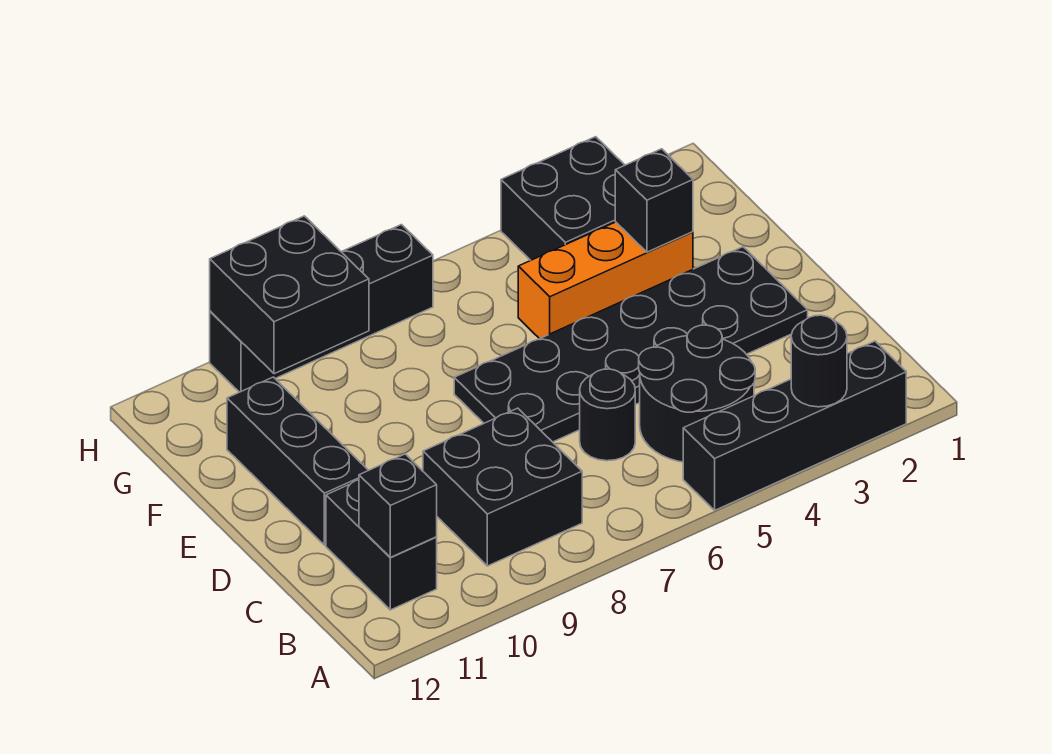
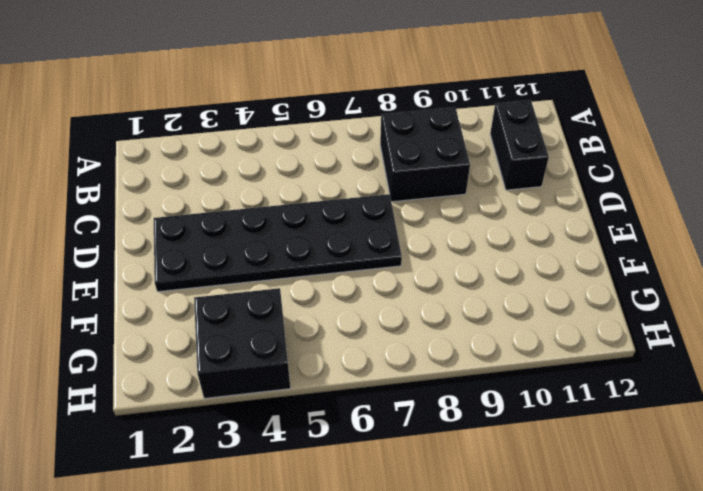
none -> black 1x4 brick [683,341,906,510]
none -> black 2x2 round brick [639,325,755,462]
none -> black 1x1 round brick [580,369,635,461]

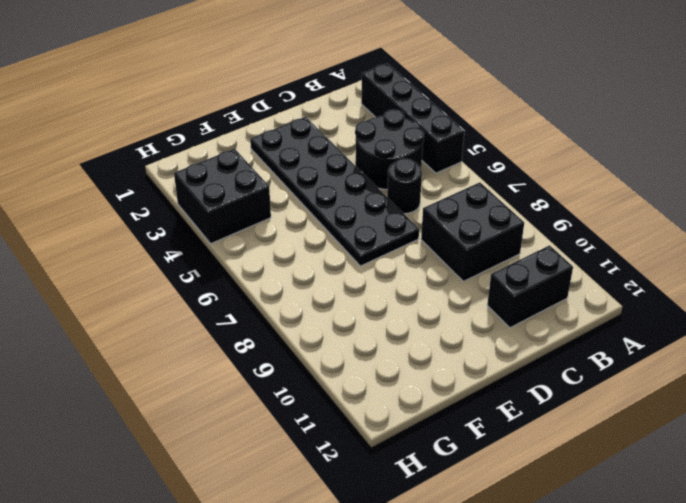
none -> black 1x3 brick [227,377,368,545]
none -> orange 1x3 brick [518,222,693,339]
none -> black 1x4 brick [210,225,433,392]

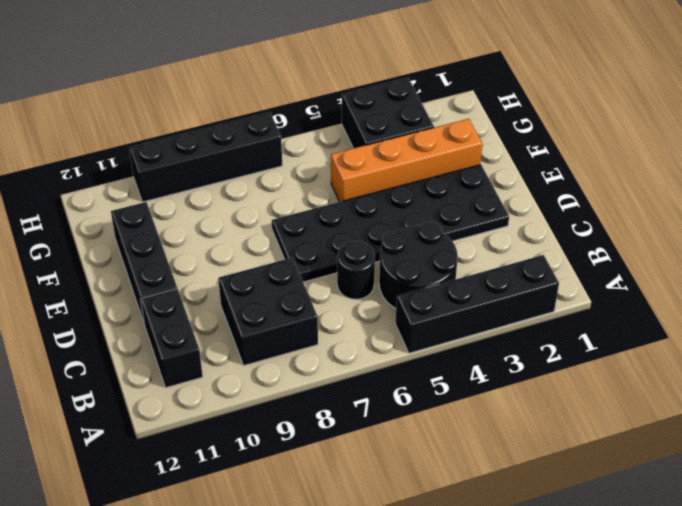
orange 1x4 brick [331,119,482,202] -> orange 1x3 brick [518,222,693,339]
none -> black 1x1 round brick [791,315,847,407]
none -> black 1x1 brick [359,454,437,557]
none -> black 1x1 brick [615,149,693,252]

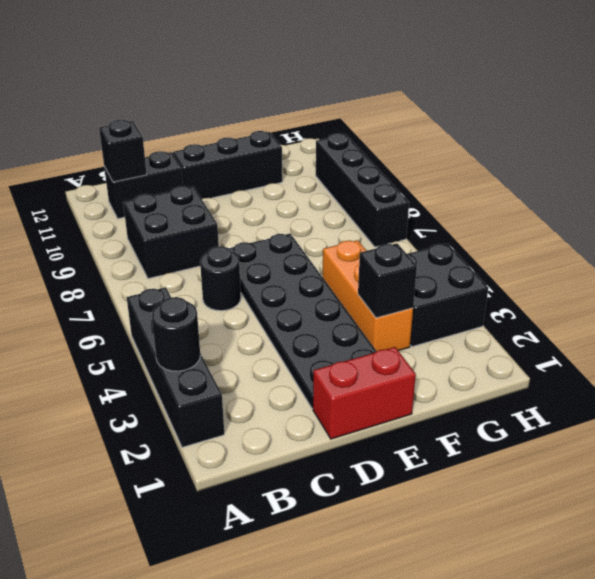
red 1x2 brick [313,347,416,439] -> none
none -> black 2x2 round brick [639,325,755,462]
none -> black 2x2 brick [210,216,369,374]

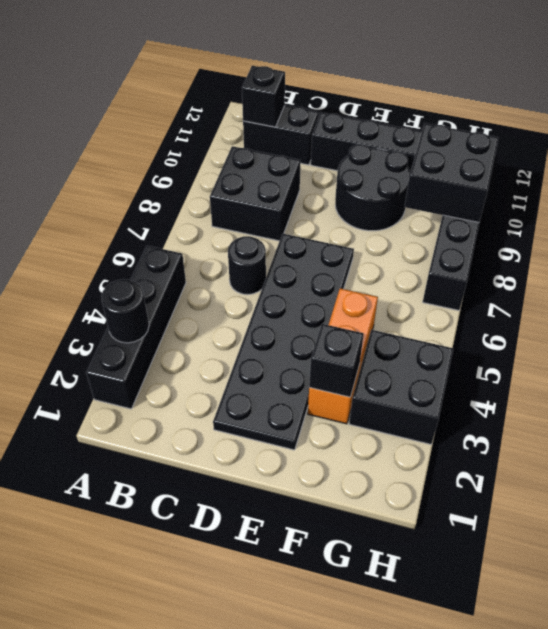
black 2x2 round brick [335,144,410,231] -> black 2x2 round brick moved to [639,325,755,462]

